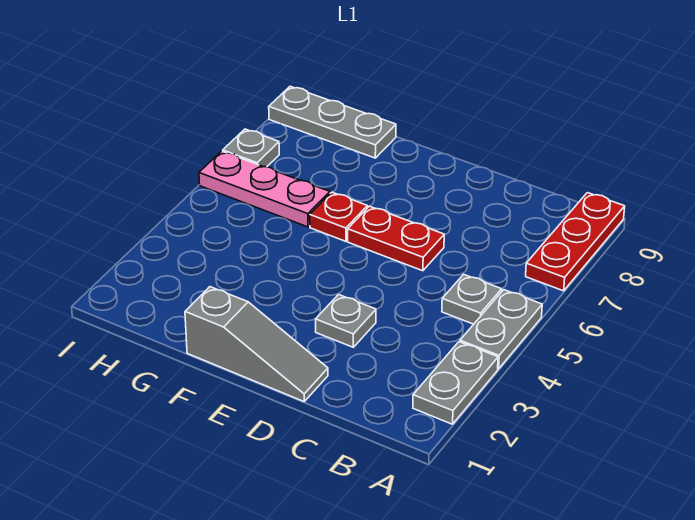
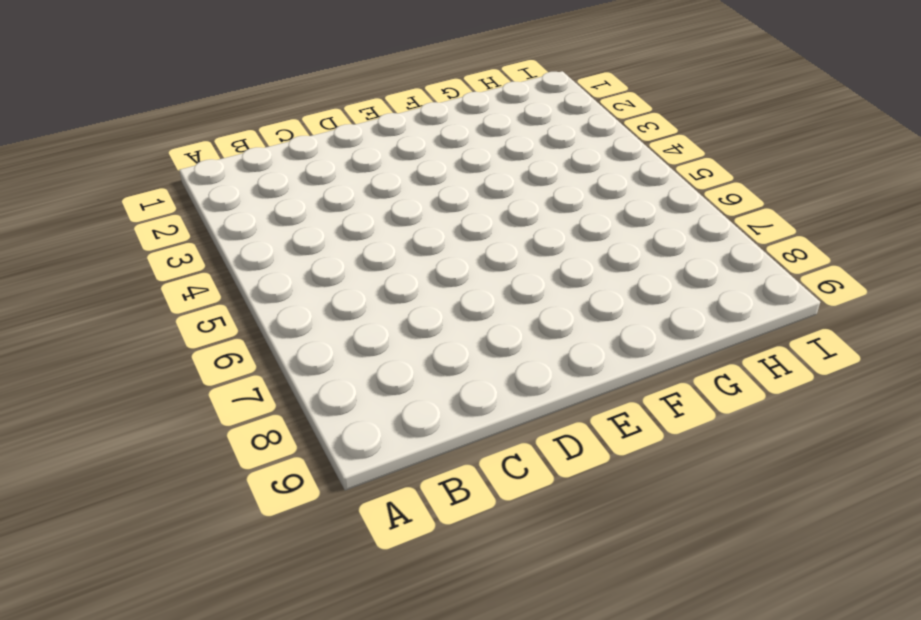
none -> grey 1x2 plate [413,342,498,424]
none -> grey 1x2 plate [460,290,542,369]

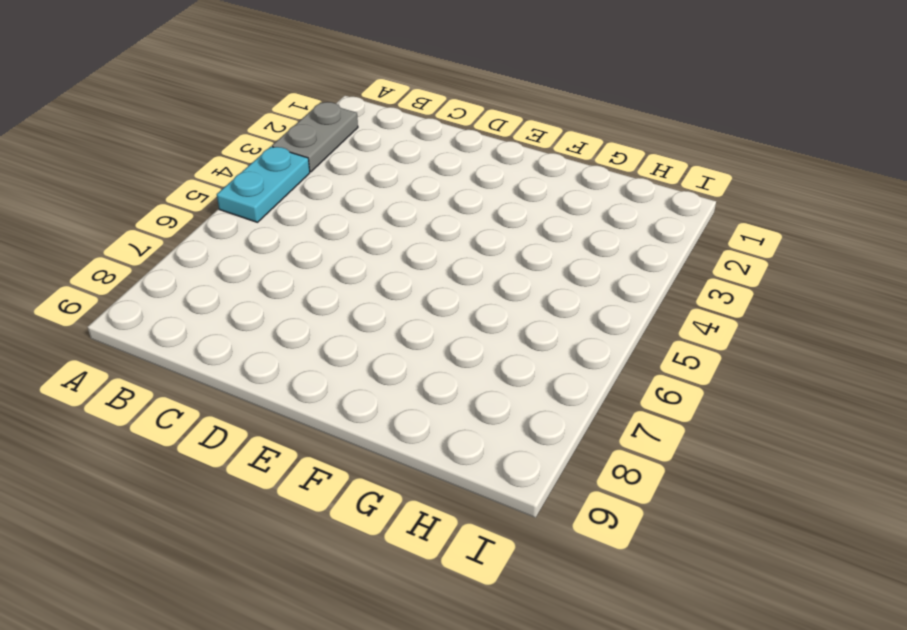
cyan 1x2 plate [217,147,310,222] -> grey 1x2 plate [460,290,542,369]
none -> red 1x3 plate [526,193,625,291]
none -> grey 1x1 plate [442,274,502,324]

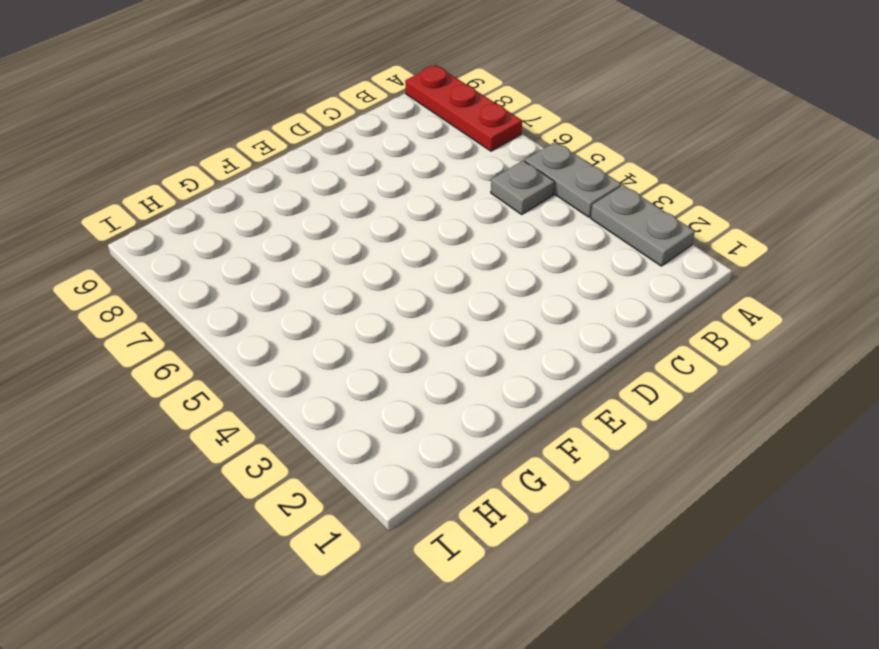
none -> grey 1x3 slope [185,287,328,401]
none -> grey 1x1 plate [316,295,376,347]

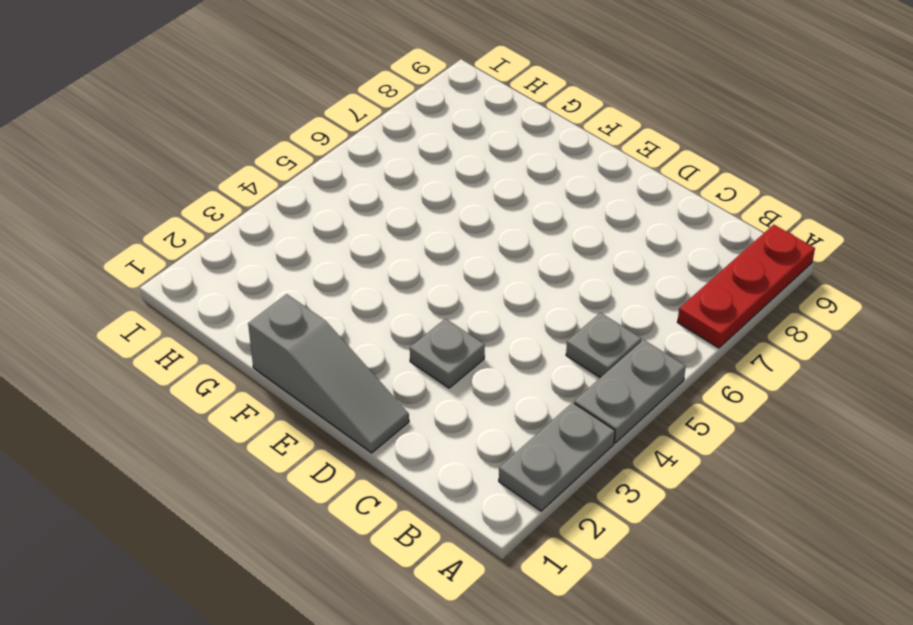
none -> red 1x2 plate [348,206,444,271]
none -> red 1x1 plate [310,192,368,241]

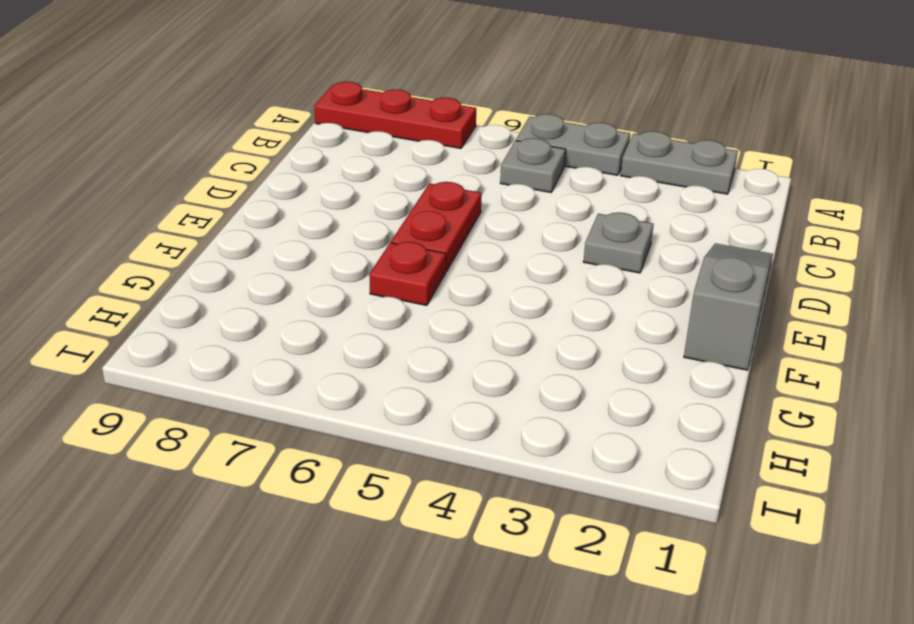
none -> pink 1x3 plate [199,151,330,227]
none -> grey 1x3 plate [269,86,396,158]

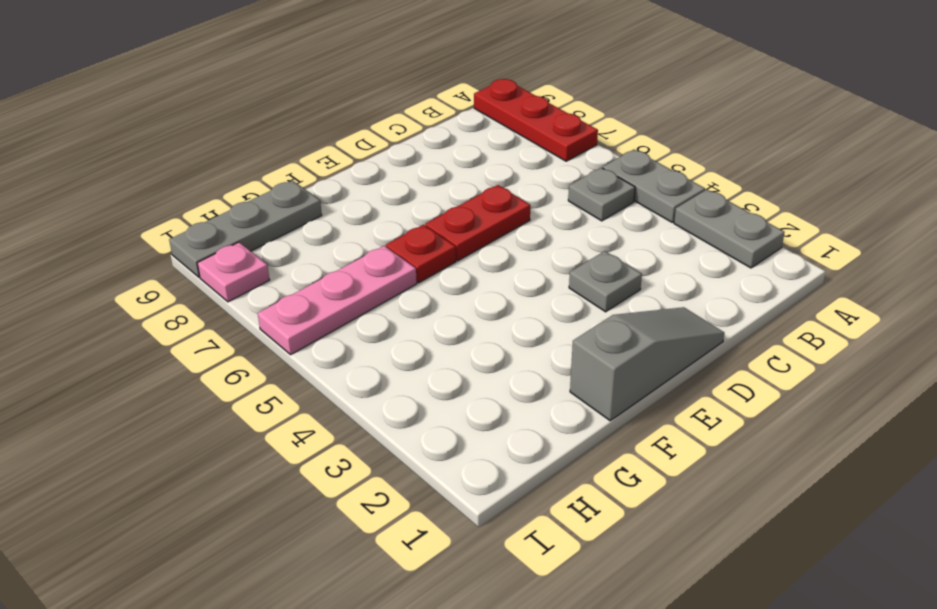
pink 1x1 plate [197,242,269,302] -> none
none -> grey 1x1 plate [223,129,279,167]

